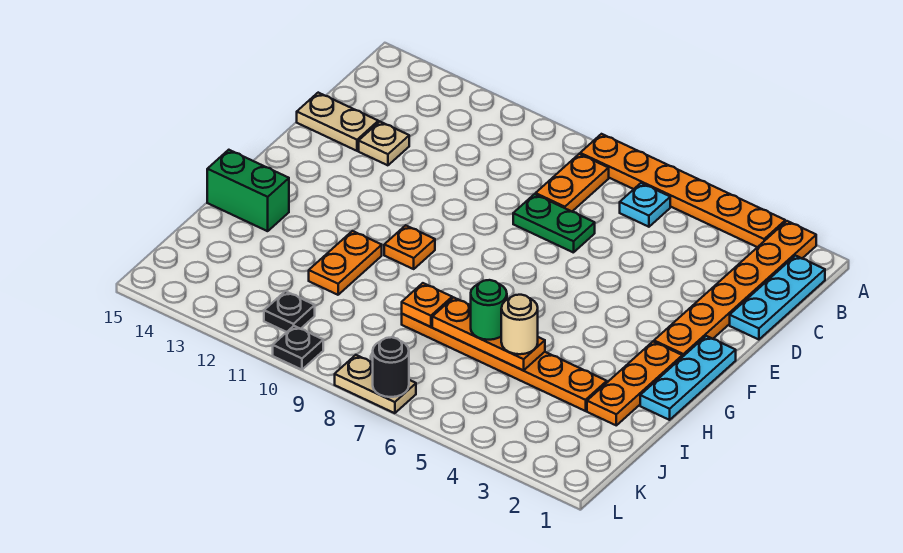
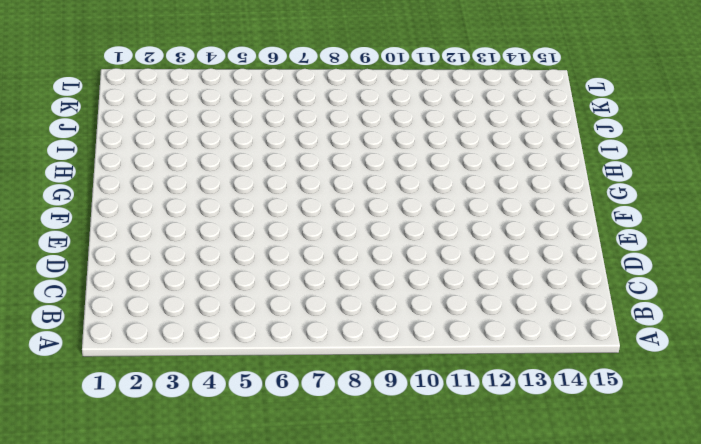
none -> orange 1x6 plate [654,221,816,357]
none -> orange 1x6 plate [580,134,785,247]
none -> cyan 1x3 plate [730,256,825,340]

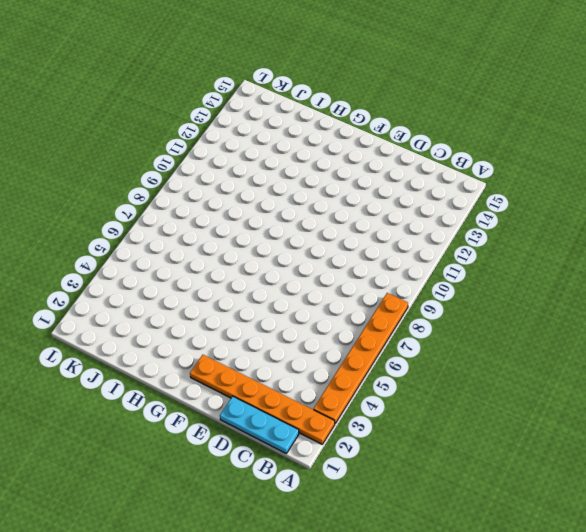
none -> cyan 1x1 plate [620,183,670,227]
none -> orange 1x2 plate [536,154,609,212]
none -> green 1x2 plate [513,194,595,253]

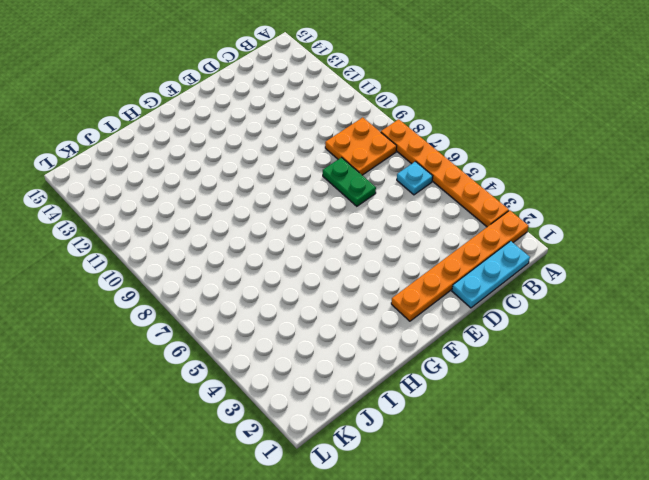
orange 2x2 plate [325,117,397,175] -> orange 1x2 plate [536,154,609,212]
none -> tan 1x1 plate [359,122,409,165]
none -> tan 1x2 plate [297,93,378,151]
none -> cyan 1x3 plate [640,336,736,420]

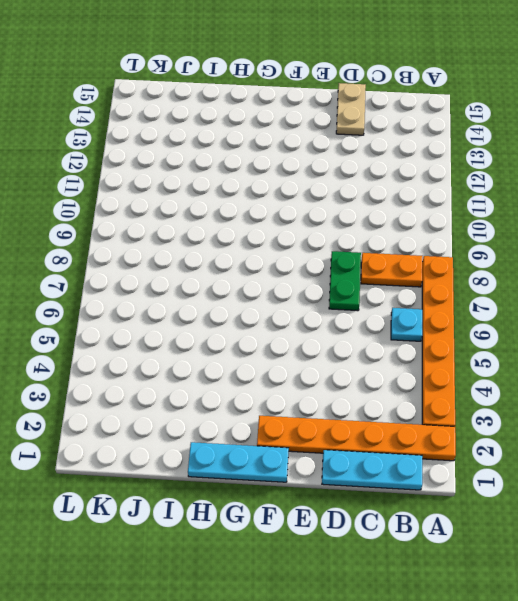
none -> tan 1x1 plate [359,122,409,165]
none -> orange 1x3 plate [587,342,682,425]
none -> orange 1x1 plate [384,225,435,269]

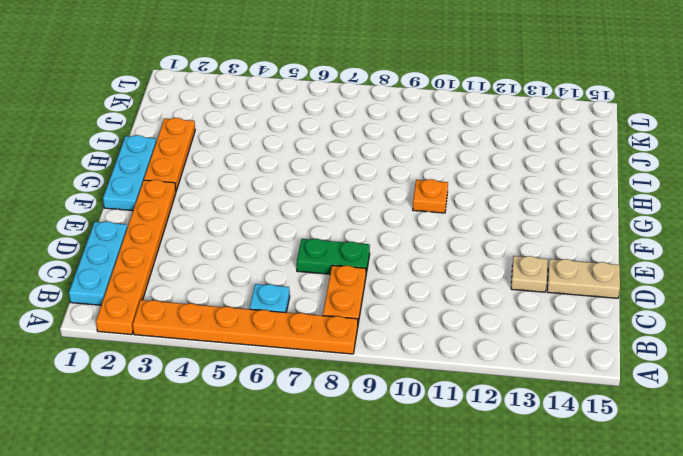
none -> orange 1x2 plate [309,231,382,295]
none -> green 1x2 brick [207,150,289,231]
none -> orange 1x6 plate [402,314,607,411]

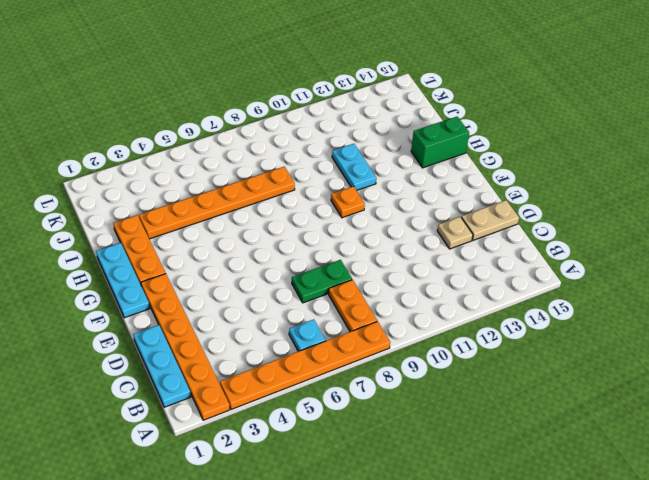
cyan 1x2 plate [332,144,376,190] -> orange 1x2 plate [309,231,382,295]
none -> black 1x1 plate [264,291,315,332]
none -> tan 1x2 plate [335,355,416,413]
none -> black 1x1 plate [273,326,323,370]

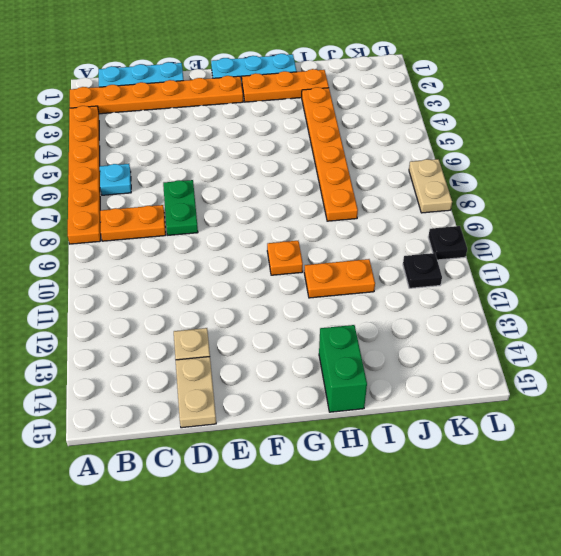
none -> orange 1x3 plate [432,298,545,370]
none -> orange 1x1 plate [402,283,452,327]
none -> black 1x1 round brick [373,337,409,397]

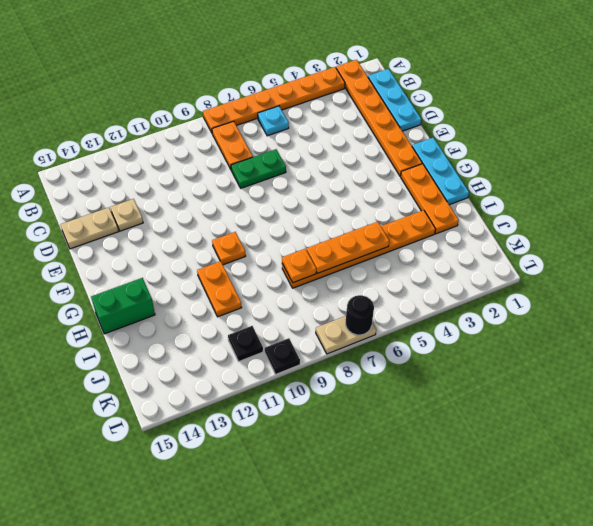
none -> tan 1x1 round brick [501,295,538,354]
none -> green 1x1 round brick [471,280,507,340]

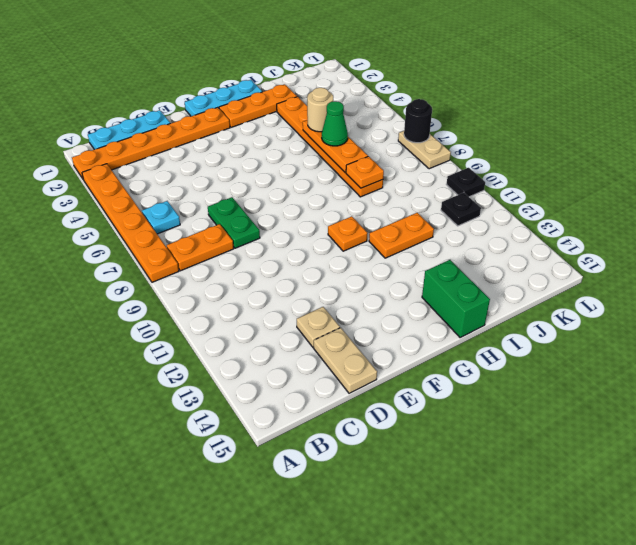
green 1x1 cone [322,101,348,146] -> green 1x1 round brick [471,280,507,340]

